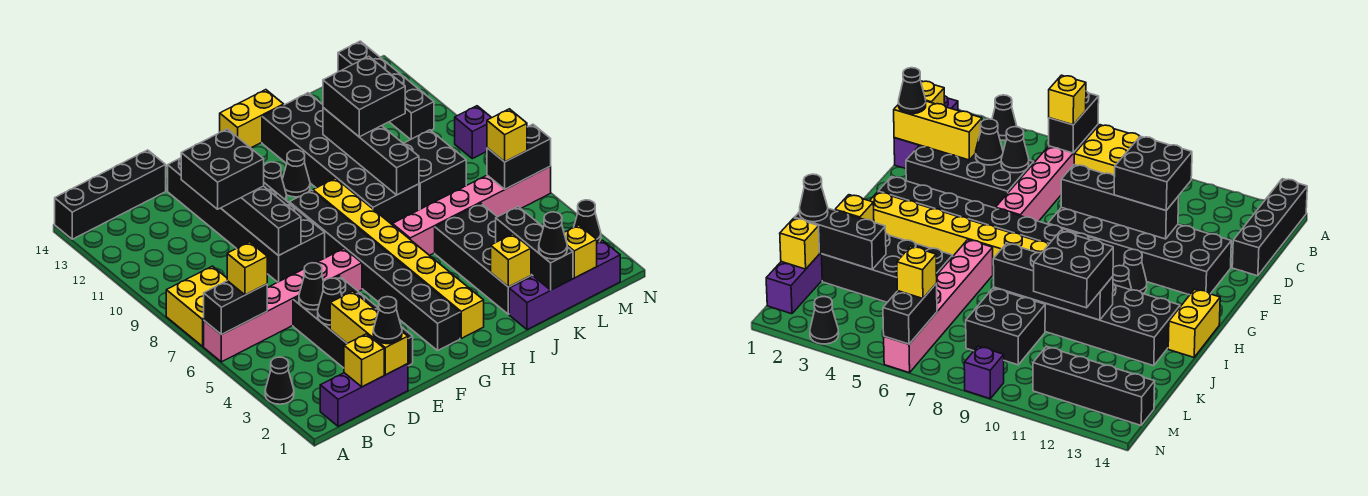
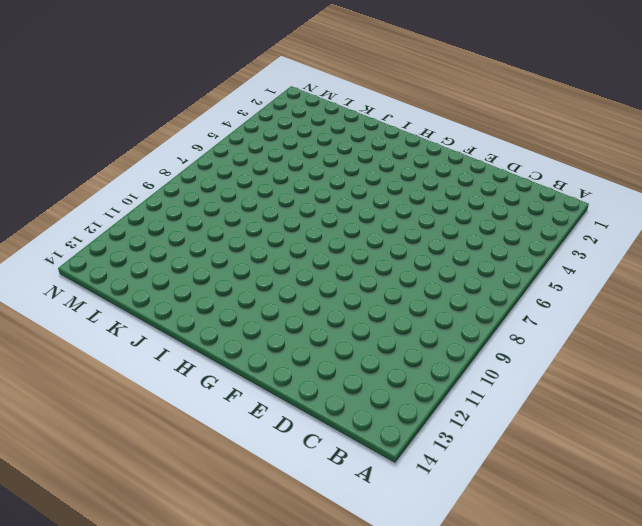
none -> black 1x1 cone [265,357,294,404]
none -> pink 1x6 brick [204,249,362,362]
none -> yellow 2x2 brick [166,266,227,346]
none -> black 1x4 brick [55,150,166,239]

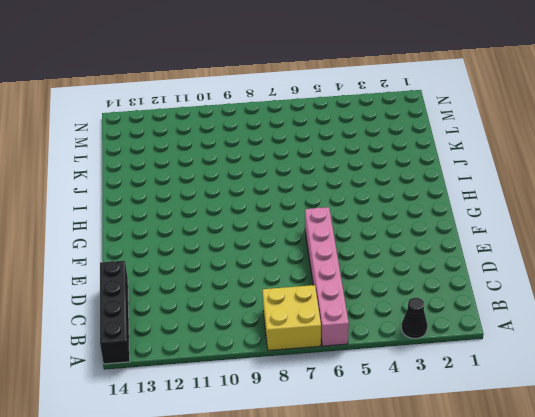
none -> purple 1x3 brick [320,364,408,426]
none -> black 2x4 brick [293,276,413,368]
none -> black 2x6 brick [168,158,325,282]
none -> black 1x8 brick [289,190,460,350]

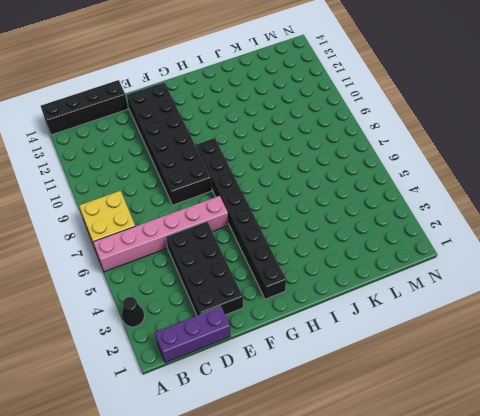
none -> black 1x1 cone [264,162,287,200]
none -> yellow 1x8 brick [313,178,484,338]
none -> black 1x1 cone [282,150,310,197]
none -> yellow 1x2 brick [220,90,284,148]

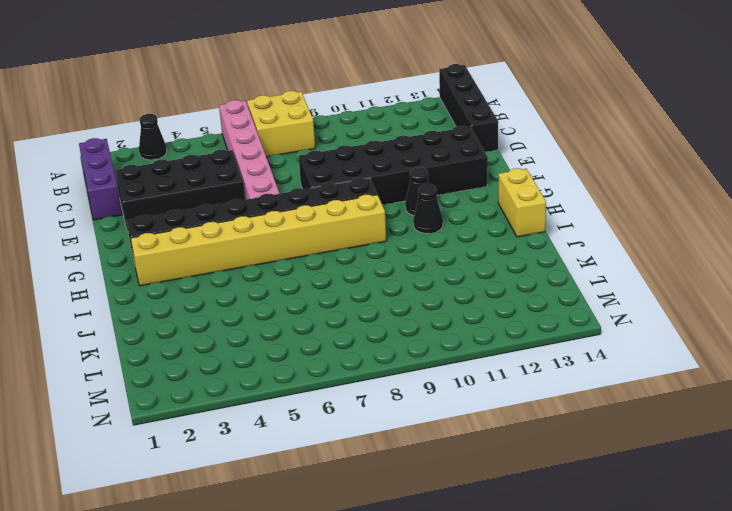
none -> pink 1x6 brick [392,166,551,255]
none -> black 2x6 brick [262,93,419,224]
none -> purple 1x4 brick [509,240,620,330]
none -> black 2x4 brick [435,203,533,314]

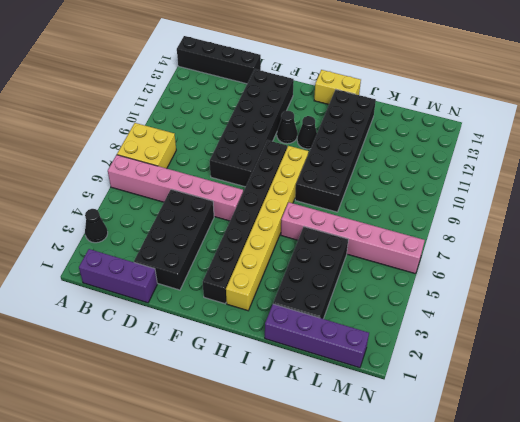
none -> black 2x2 brick [403,130,466,210]
none -> black 1x4 brick [338,41,434,140]
none -> black 1x1 cone [574,200,601,243]
none -> purple 1x1 brick [455,106,492,159]

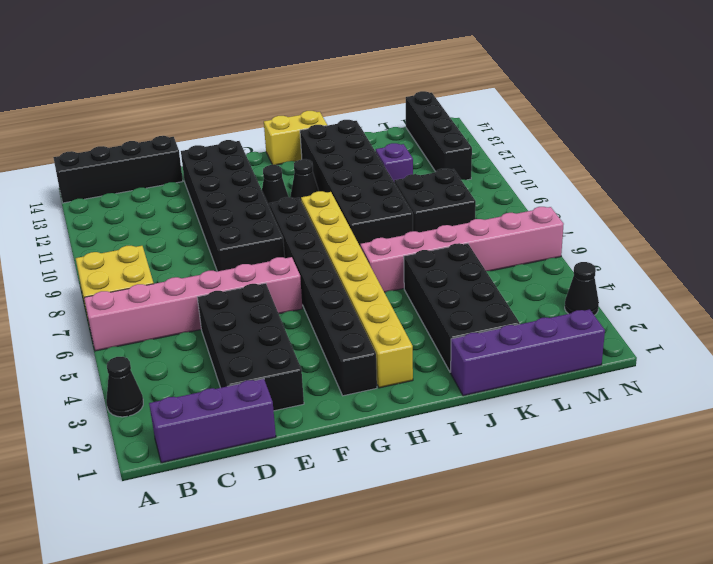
purple 1x1 brick [376,143,413,181] -> purple 1x1 brick moved to [455,106,492,159]
none -> black 1x2 brick [204,281,267,335]
none -> yellow 1x1 brick [344,334,384,387]
none -> yellow 1x3 brick [330,291,408,375]
none -> black 1x1 cone [318,278,342,325]

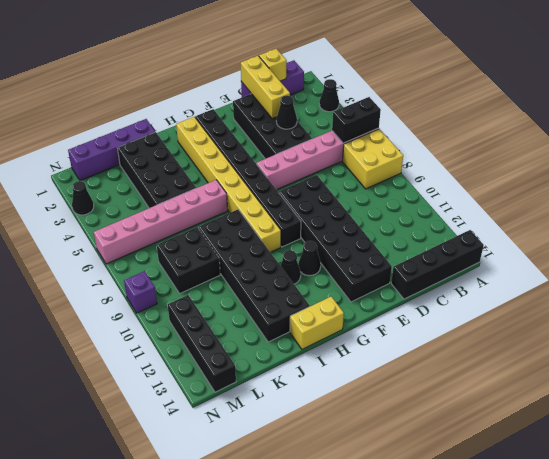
none -> black 1x1 cone [299,263,324,310]
none -> black 1x4 brick [221,186,301,256]
none -> yellow 1x1 brick [491,234,531,287]
none -> black 1x4 brick [323,108,419,195]

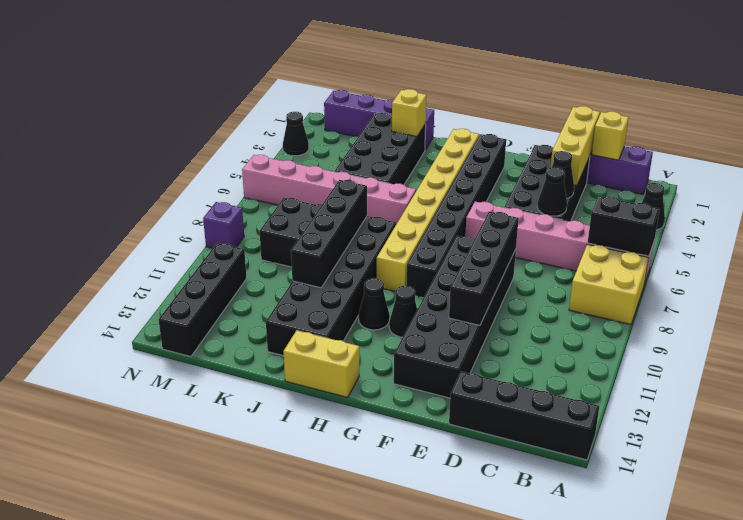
none -> black 1x3 brick [496,207,573,290]
none -> yellow 1x1 brick [564,225,597,278]
none -> black 1x2 brick [487,124,551,189]
none -> yellow 1x1 brick [227,242,267,295]

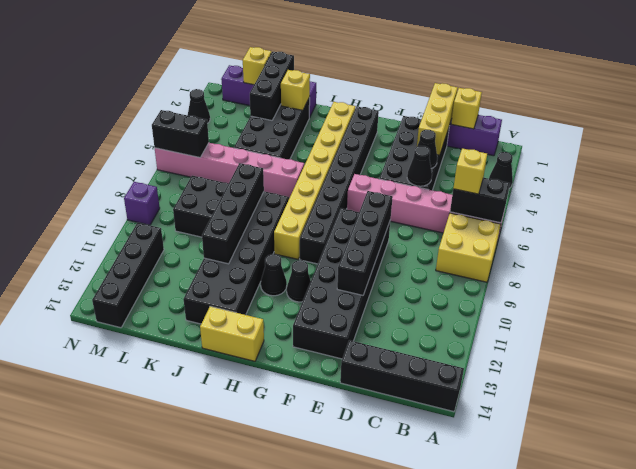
none -> black 1x1 cone [373,297,402,344]
none -> black 2x2 brick [181,129,264,209]
none -> black 2x2 brick [323,57,405,137]
none -> black 1x1 cone [539,212,567,259]

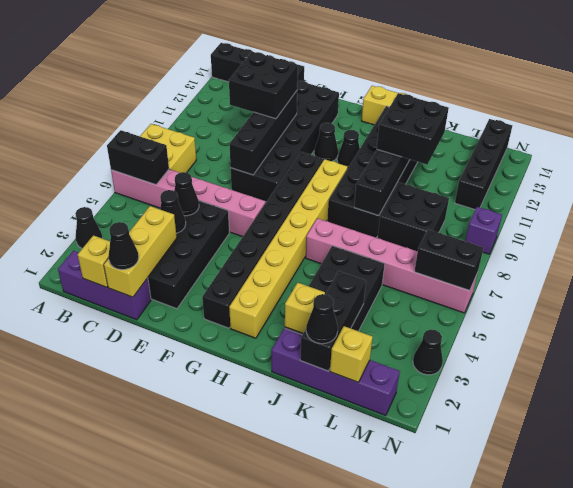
none -> yellow 1x1 brick [227,242,267,295]
none -> yellow 1x1 brick [487,109,527,162]

